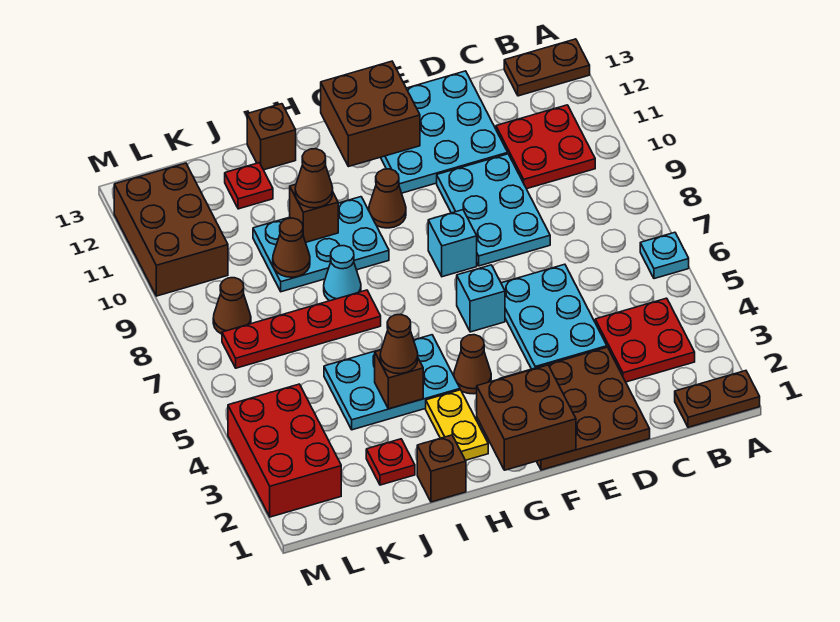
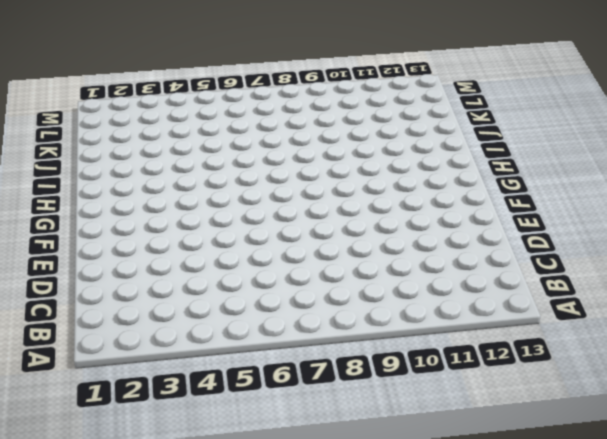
none -> brown 1x2 plate [675,371,760,427]
none -> cyan 1x1 plate [640,232,689,279]
none -> brown 1x2 plate [504,39,590,96]
none -> red 2x2 plate [595,298,695,382]

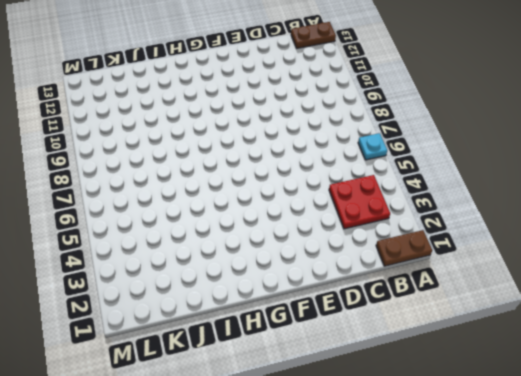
none -> red 2x2 plate [496,105,595,189]
none -> brown 3x3 plate [500,347,650,470]
none -> cyan 2x3 plate [501,264,607,369]
none -> cyan 2x3 plate [437,154,550,266]

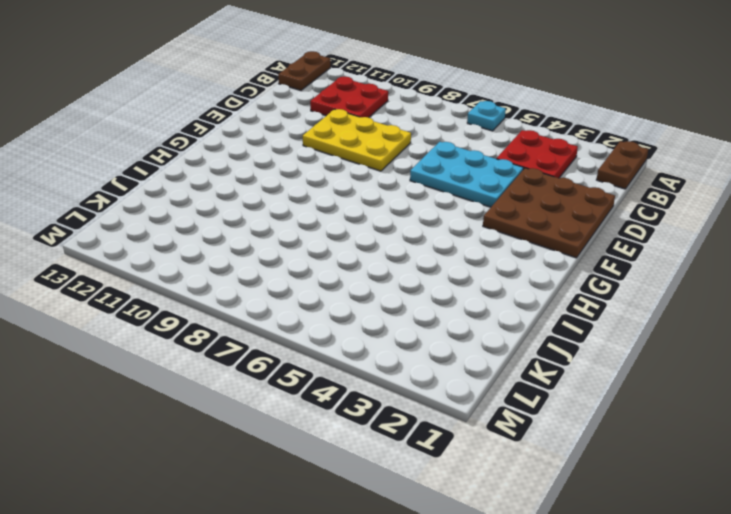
yellow 2x3 plate [303,109,411,171] -> cyan 2x3 plate [437,154,550,266]
none -> cyan 3x3 plate [381,71,508,193]
none -> cyan 1x1 brick [457,265,505,332]
none -> cyan 1x1 brick [428,210,477,277]
none -> brown 1x1 cone [454,335,491,394]

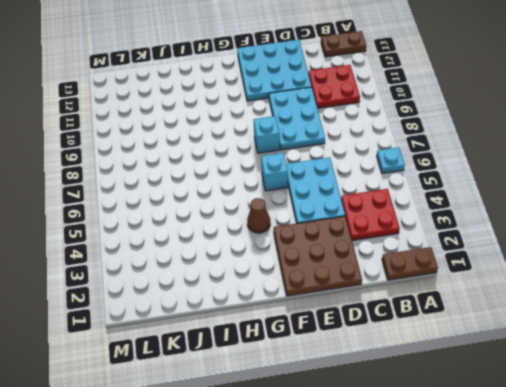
none -> brown 1x1 cone [369,169,406,228]
none -> yellow 1x2 plate [426,390,488,460]
none -> cyan 2x3 plate [324,335,460,430]
none -> cyan 2x3 plate [253,197,389,292]

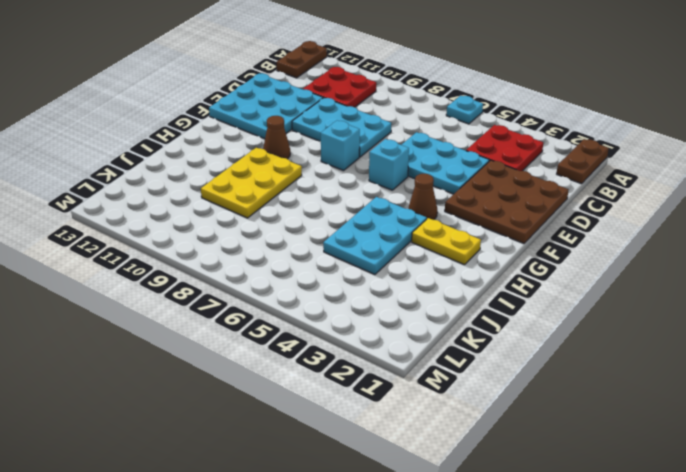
yellow 2x3 plate [201,148,302,218] -> cyan 2x3 plate [253,197,389,292]
none -> brown 1x1 brick [417,435,466,502]
none -> red 1x4 plate [222,290,381,368]
none -> cyan 1x1 cone [324,246,361,301]
none -> brown 1x1 brick [247,104,296,170]

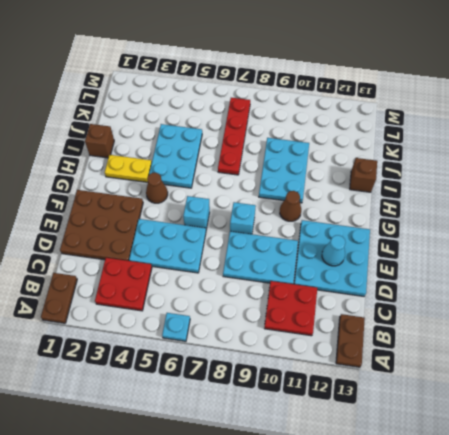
cyan 1x1 cone [322,235,345,266] -> cyan 1x1 cone moved to [324,246,361,301]
none -> red 1x1 plate [366,439,415,485]
none -> red 1x1 plate [225,163,273,209]
none -> red 2x3 brick [228,384,341,517]
none -> brown 1x1 cone [213,278,251,334]

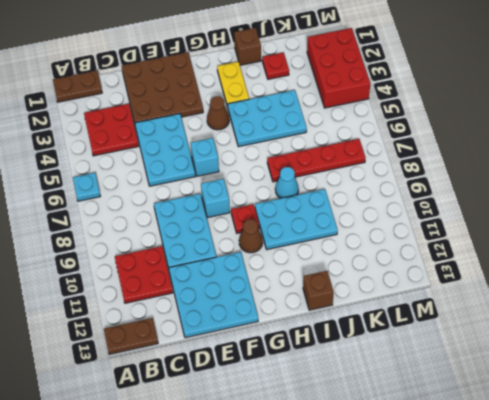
red 1x1 plate [231,204,259,233] -> red 1x1 plate moved to [225,163,273,209]
none -> brown 1x1 cone [213,278,251,334]
none -> brown 2x3 brick [114,163,228,296]
none -> brown 2x2 brick [477,365,576,470]
none -> brown 2x2 brick [321,61,420,167]

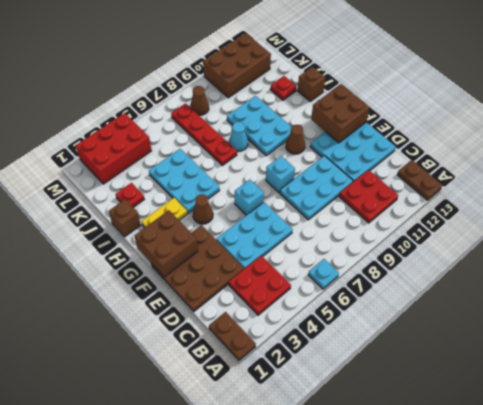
none -> brown 1x1 brick [375,350,423,409]
none -> brown 1x1 brick [290,184,338,242]
none -> brown 1x1 cone [273,218,310,277]
none -> brown 1x1 cone [380,314,418,374]

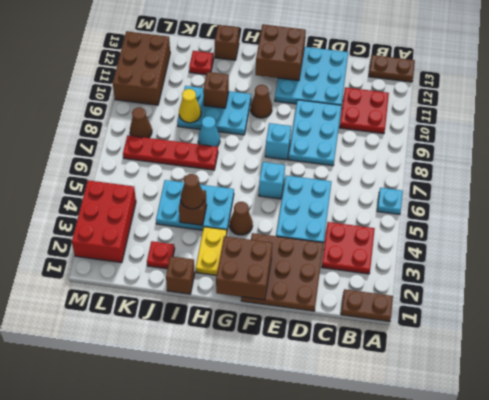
yellow 1x1 cone [179,89,201,123] -> brown 1x1 cone [273,218,310,277]
none -> brown 1x1 cone [295,149,333,208]

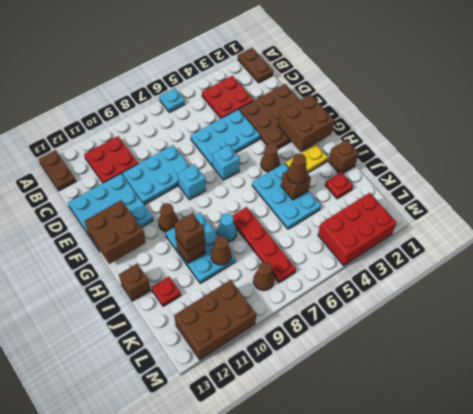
brown 1x1 brick [174,213,205,252] -> brown 1x1 cone [295,149,333,208]

